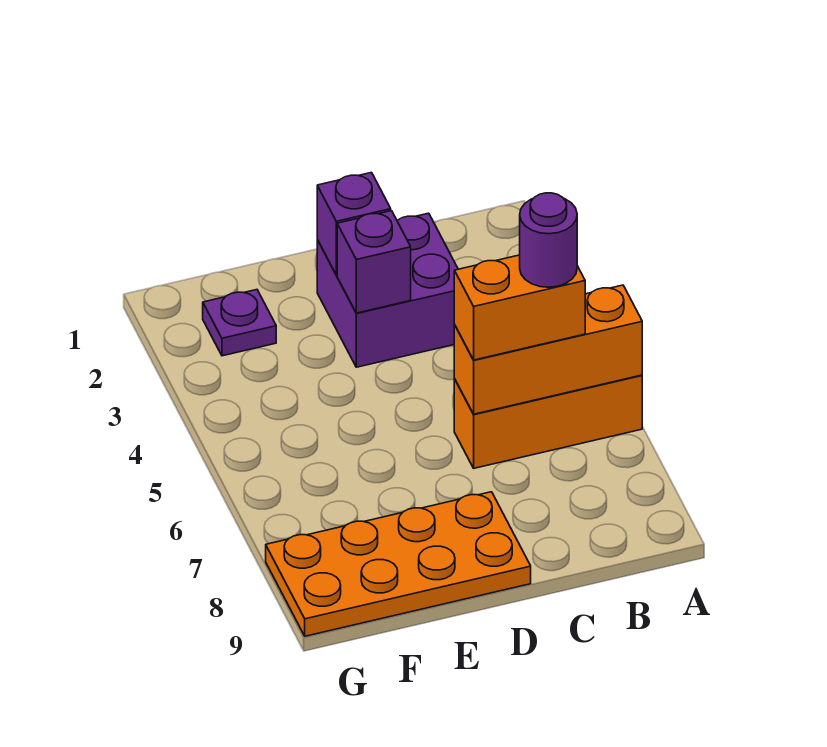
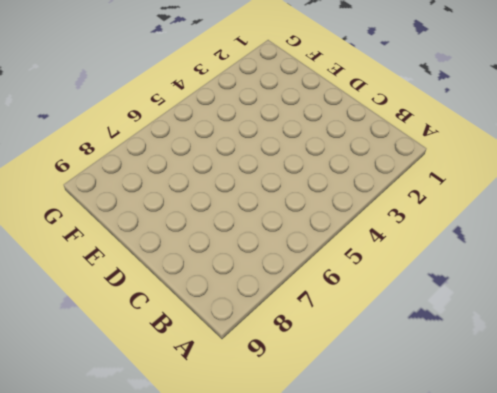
none -> orange 1x3 brick [454,375,642,468]
none -> purple 2x2 brick [317,213,458,367]

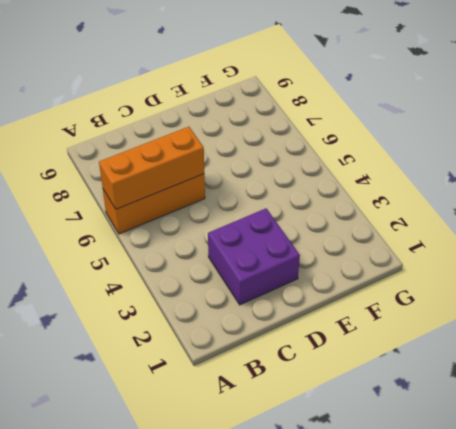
none -> orange 2x4 plate [266,492,531,636]
none -> purple 1x1 plate [203,290,276,356]

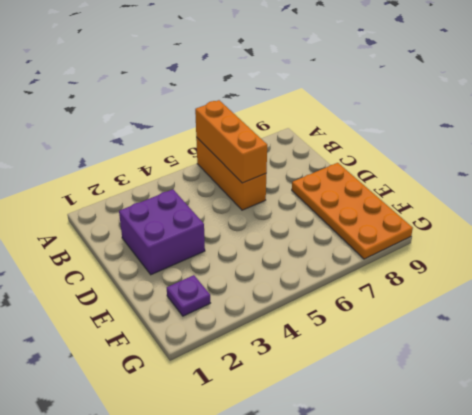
none -> purple 1x1 brick [317,173,391,275]
none -> purple 1x1 brick [337,211,411,313]

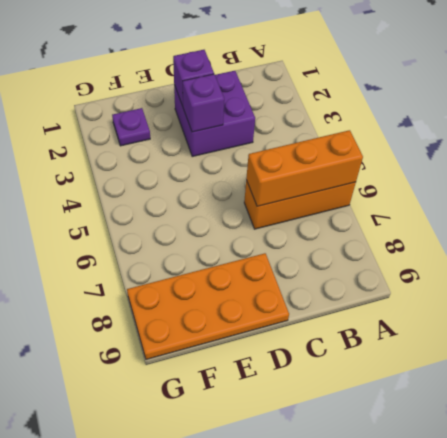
none -> orange 1x2 brick [454,255,585,360]
none -> purple 1x1 round brick [520,193,577,287]

